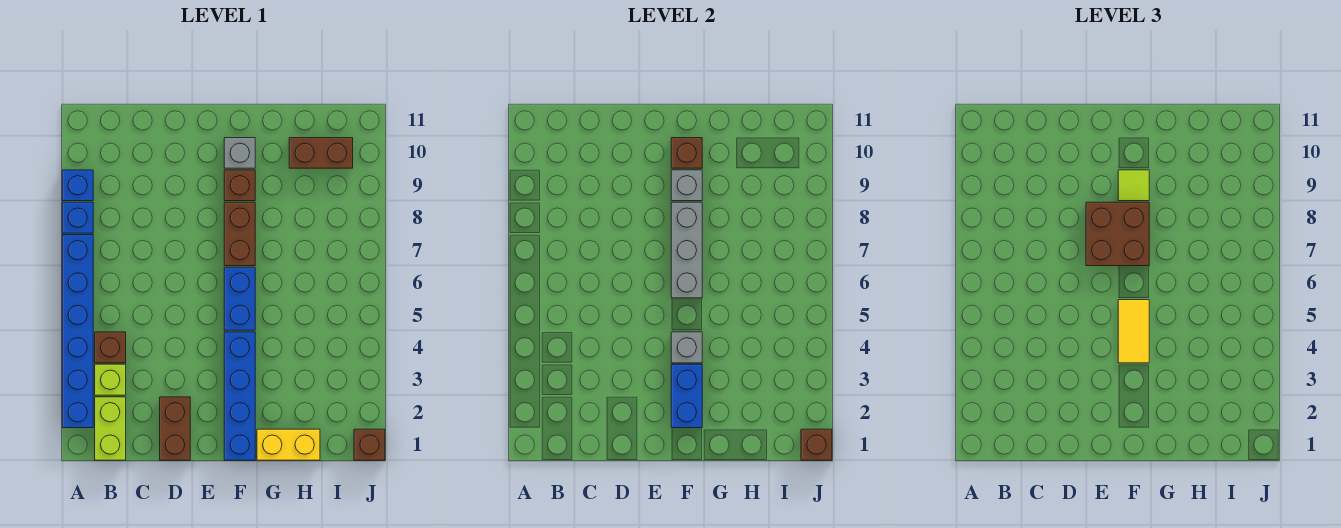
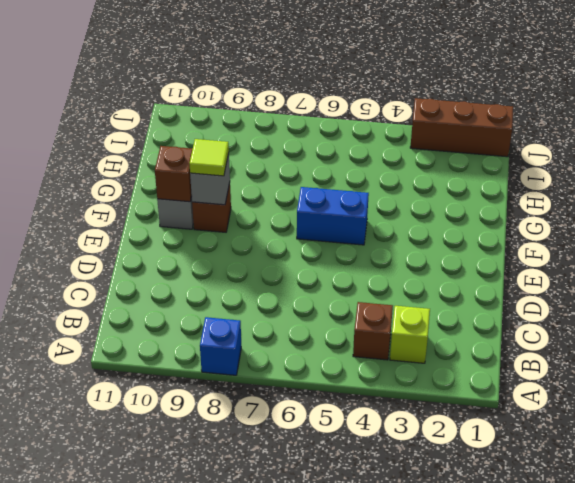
brown 1x3 brick [410,98,513,157] -> brown 1x1 brick [354,429,385,460]
none -> blue 1x6 brick [62,235,93,428]
none -> blue 1x1 brick [62,170,93,201]
none -> lime 1x2 brick [95,397,126,460]

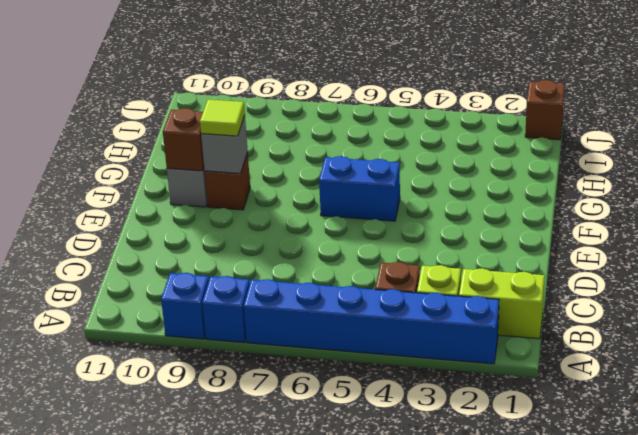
none -> brown 1x2 brick [160,397,190,460]
none -> blue 1x4 brick [224,332,255,460]
none -> brown 1x2 brick [224,202,255,266]

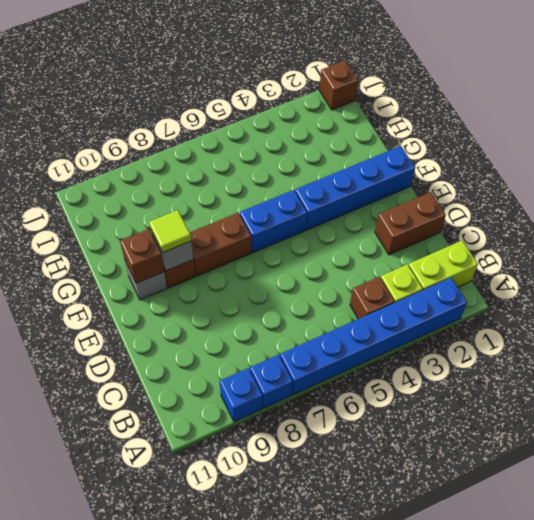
none -> yellow 1x2 brick [257,429,320,460]
none -> brown 1x2 brick [289,138,353,168]
none -> blue 1x2 brick [671,364,702,428]

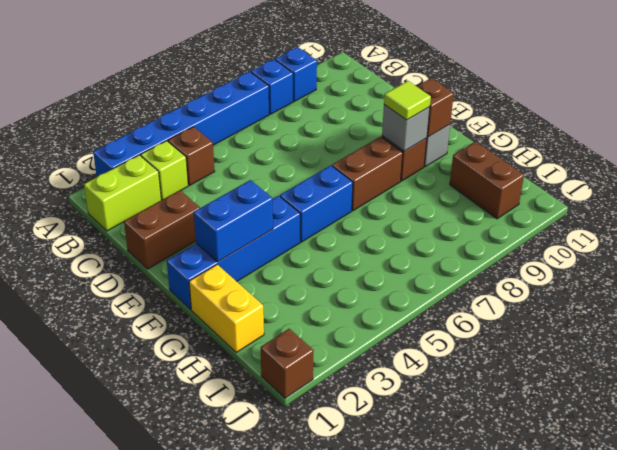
none -> grey 1x1 brick [671,332,702,363]
none -> grey 1x3 brick [671,202,702,298]
none -> brown 1x1 brick [801,429,832,460]

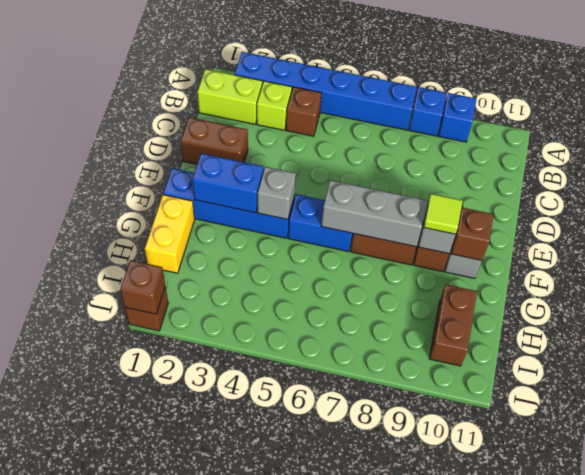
none -> brown 2x2 brick [1086,202,1149,266]
none -> yellow 1x2 tile [1118,300,1149,363]

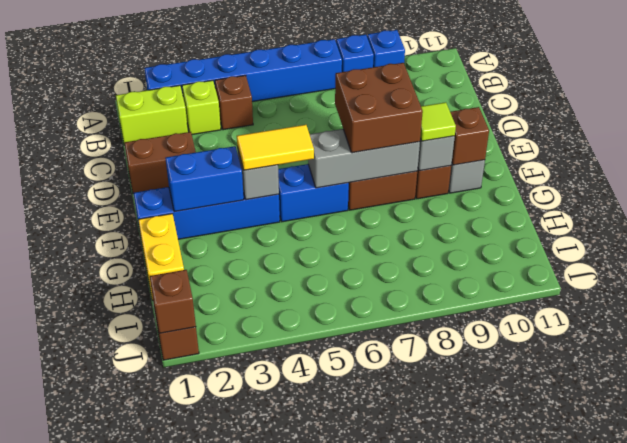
none -> brown 1x2 brick [289,138,353,168]

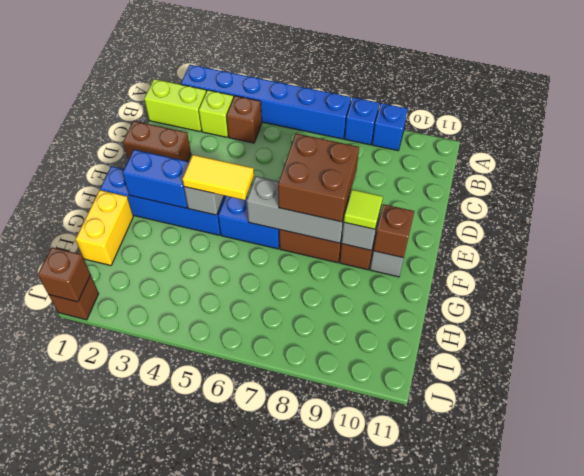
none -> brown 1x2 brick [289,138,353,168]

